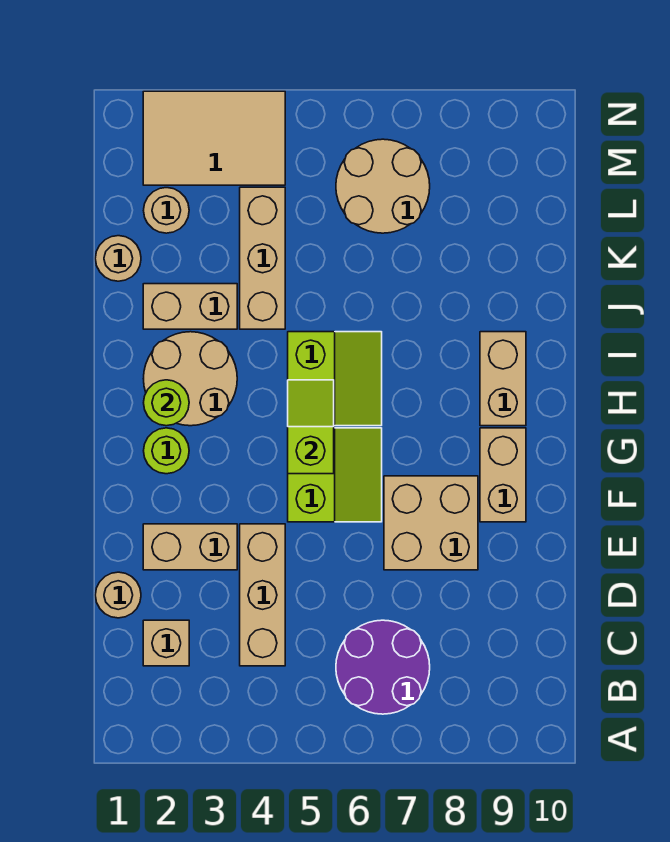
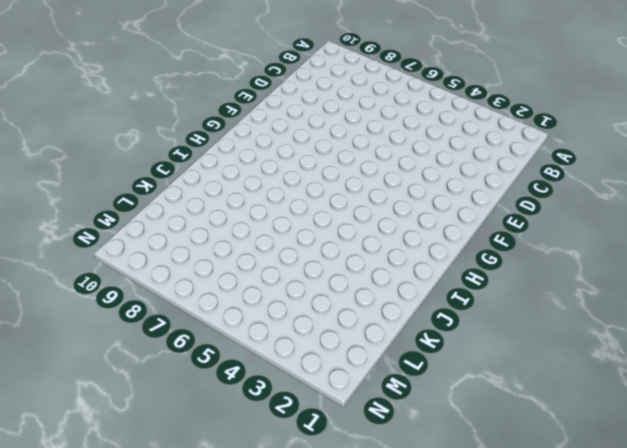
none -> purple 2x2 round brick [336,620,430,714]
none -> tan 1x1 brick [143,620,189,666]
none -> tan 1x3 brick [240,524,285,666]

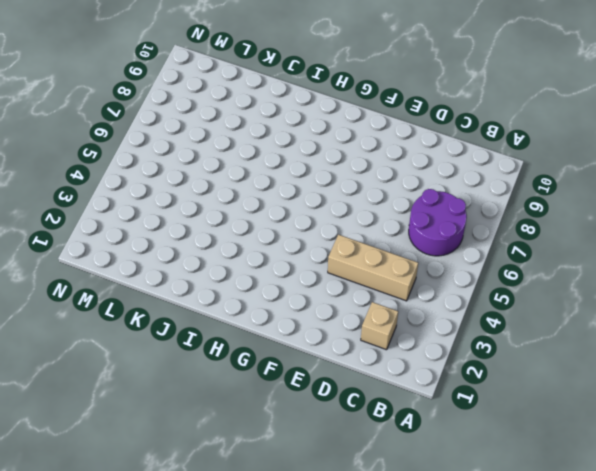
none -> tan 1x1 round brick [95,572,141,618]
none -> tan 1x2 brick [143,524,237,570]
none -> tan 2x2 brick [384,476,478,570]

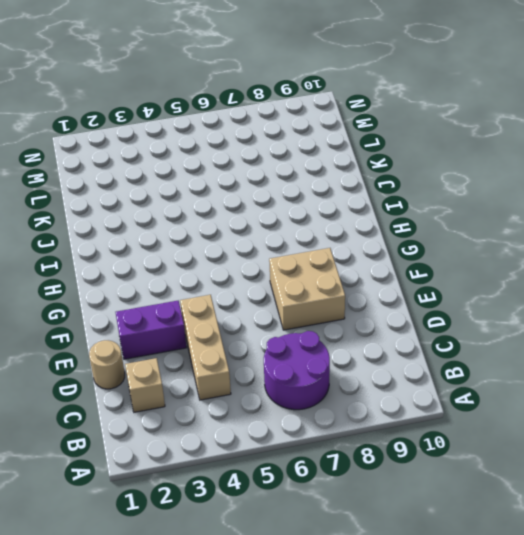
purple 1x2 brick [116,301,186,359] -> tan 1x2 brick [143,524,237,570]
none -> lime 2x2 slope [288,428,382,522]
none -> tan 1x2 brick [480,428,526,522]
none -> lime 1x1 round brick [144,428,189,474]

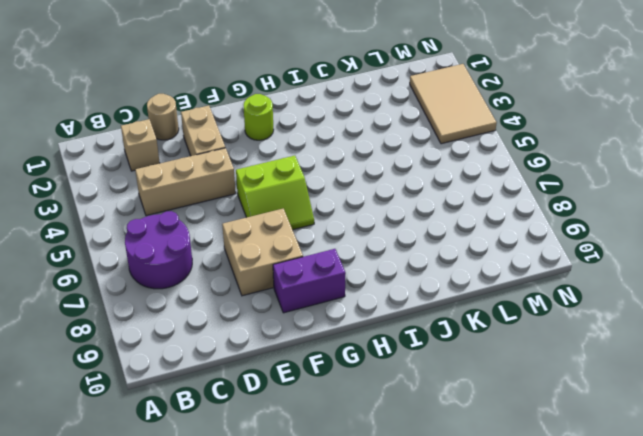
purple 1x2 brick [273,249,346,313] -> tan 1x2 brick [480,428,526,522]
none -> tan 2x2 round brick [143,332,237,426]
none -> lime 2x2 slope [288,332,382,426]
none -> tan 1x2 brick [480,332,526,426]

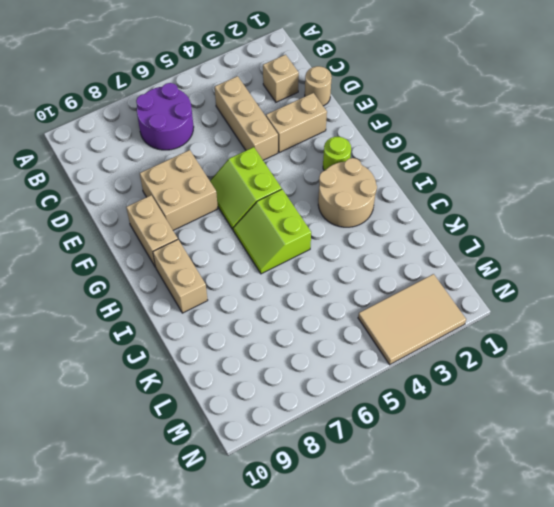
none -> tan 1x2 brick [143,284,237,329]
none -> tan 1x3 brick [240,187,285,329]
none -> tan 1x1 round brick [95,236,141,281]

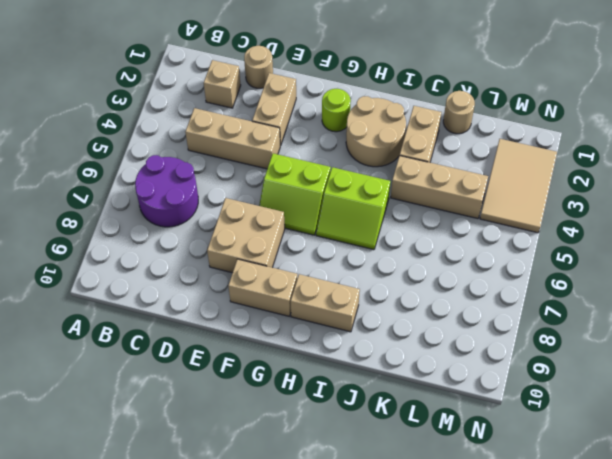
none -> tan 1x1 round brick [144,188,189,233]
none -> tan 2x2 round brick [336,139,430,233]
none -> lime 1x2 slope [288,380,334,474]

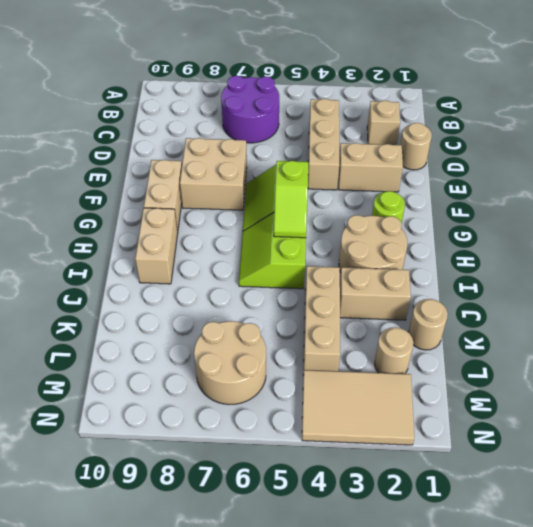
none -> lime 1x1 round brick [144,380,189,426]

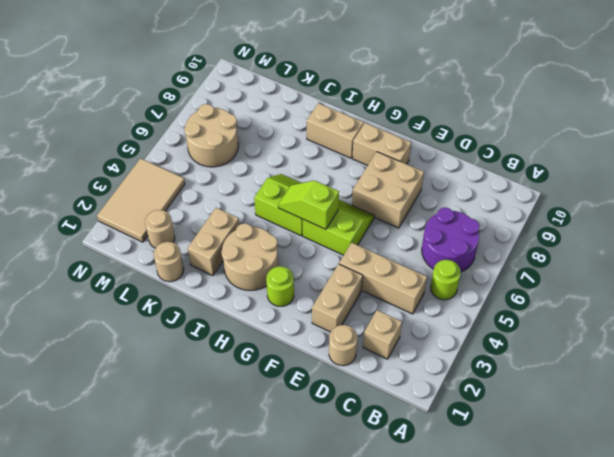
lime 1x1 round brick [431,260,461,300] -> lime 1x1 round brick moved to [144,380,189,426]
none -> tan 1x3 brick [240,187,285,329]

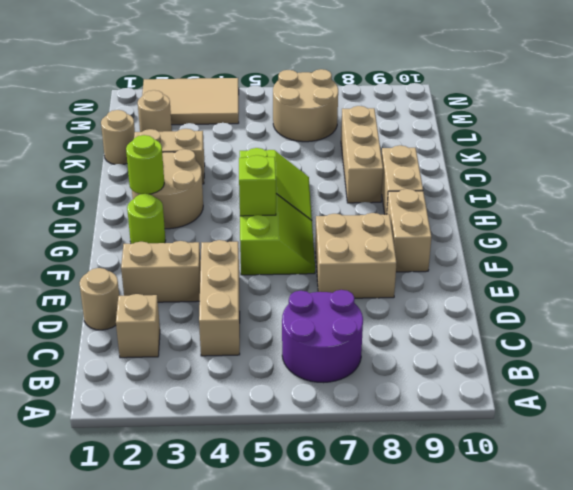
tan 1x3 brick [341,106,383,203] -> tan 1x3 brick moved to [240,187,285,329]

